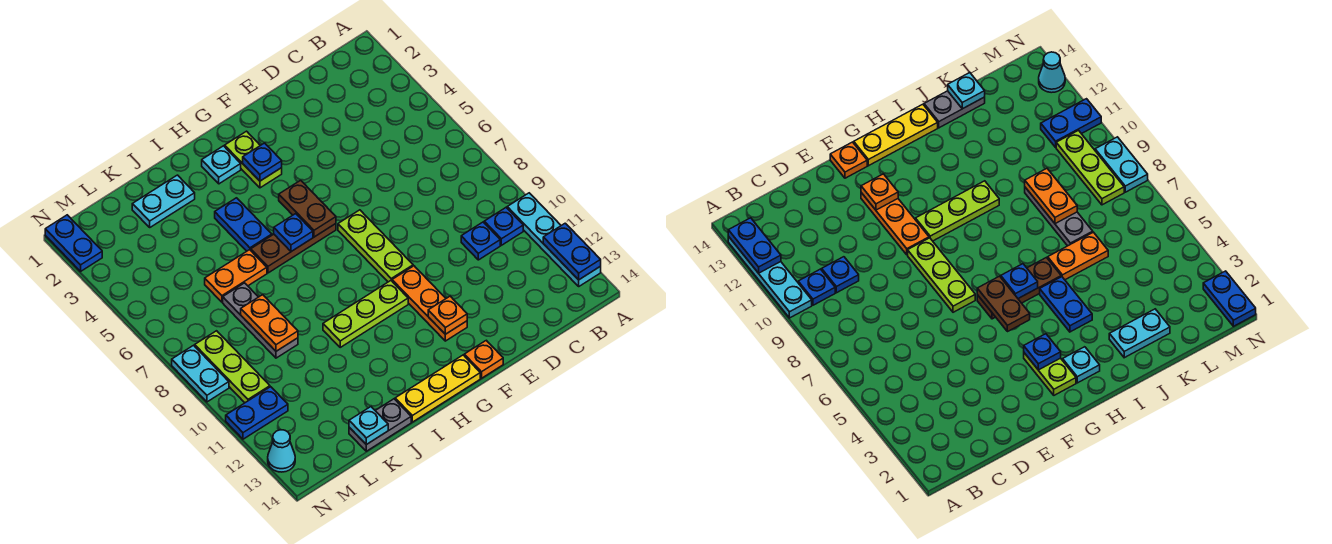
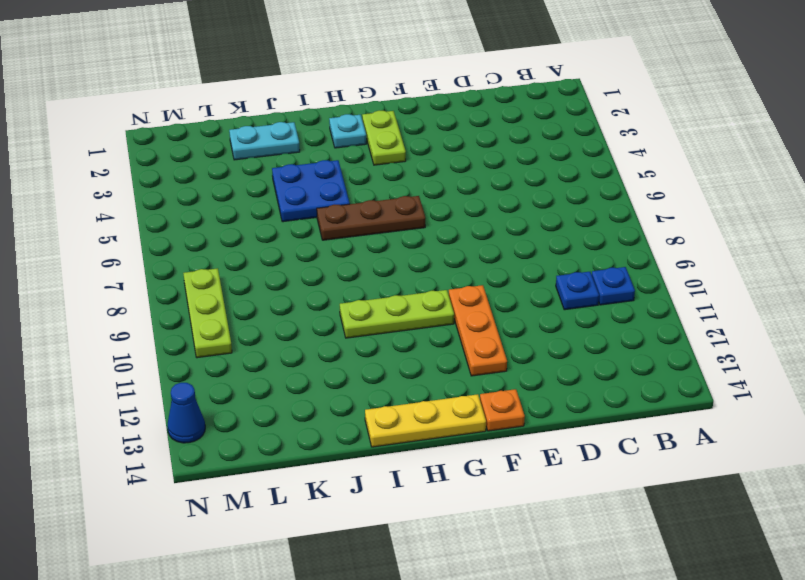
blue 2x2 plate [272,160,350,222] -> blue 1x2 plate [215,198,272,251]
blue 1x1 cone [167,383,205,443] -> cyan 1x1 cone [268,430,295,472]
none -> cyan 1x4 plate [507,193,601,286]
none -> lime 1x3 plate [338,210,413,282]
none -> orange 1x2 plate [205,250,267,302]

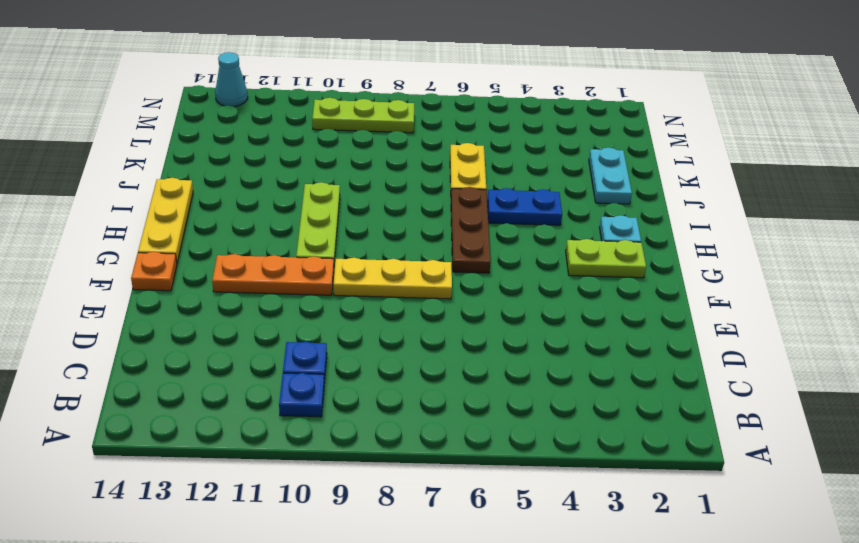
yellow 1x3 plate [333,258,452,299] -> lime 1x3 plate [338,210,413,282]
yellow 1x2 plate [450,143,486,190] -> orange 1x2 plate [205,250,267,302]
none -> cyan 1x4 plate [507,193,601,286]
none -> grey 1x2 plate [349,399,411,451]
none -> grey 1x3 plate [223,283,298,358]

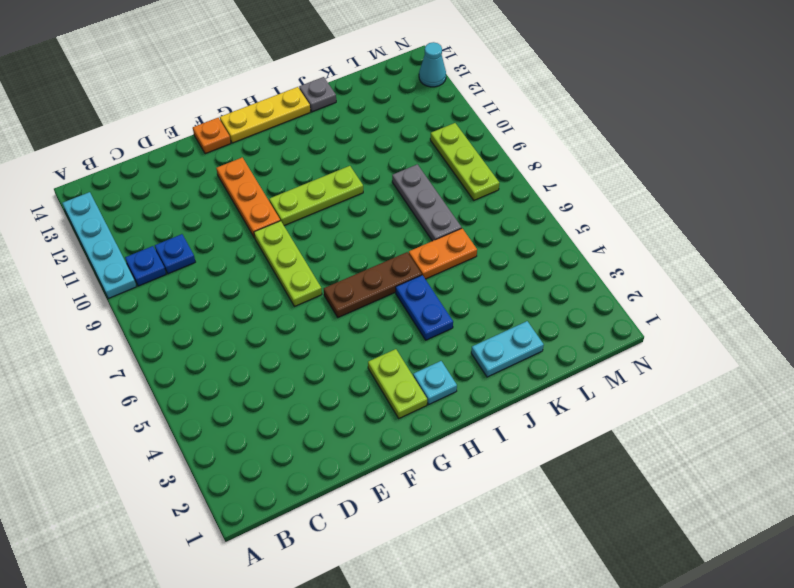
grey 1x1 plate [299,77,336,112] -> grey 1x2 plate [349,399,411,451]
none -> blue 1x2 plate [226,387,288,439]
none -> blue 1x2 plate [45,215,102,271]
none -> cyan 1x2 plate [172,345,229,402]

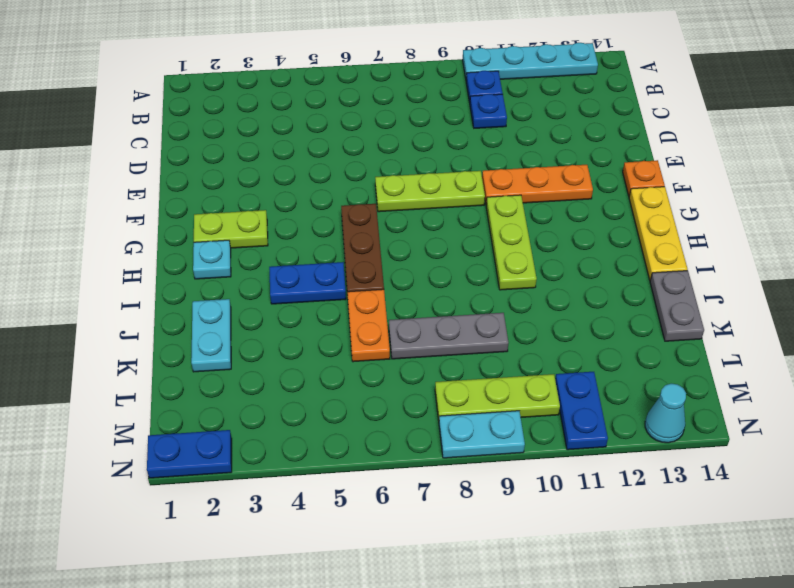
none -> blue 1x2 plate [543,223,601,280]
none -> orange 1x1 plate [428,296,467,334]
none -> blue 1x1 plate [243,143,282,181]

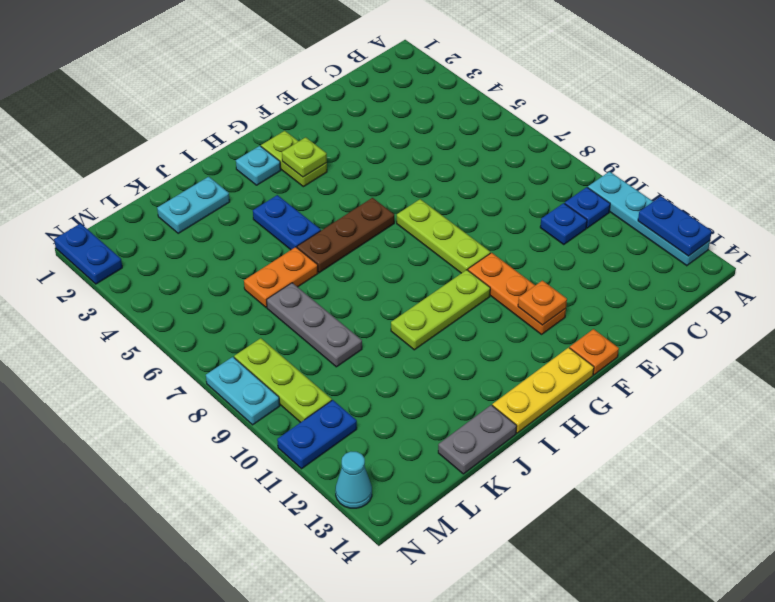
lime 1x1 plate [282,137,327,177] -> blue 1x1 plate [243,143,282,181]
none -> brown 1x2 plate [279,180,336,237]
none -> blue 1x1 plate [274,214,313,252]
none -> orange 1x2 plate [241,295,298,351]

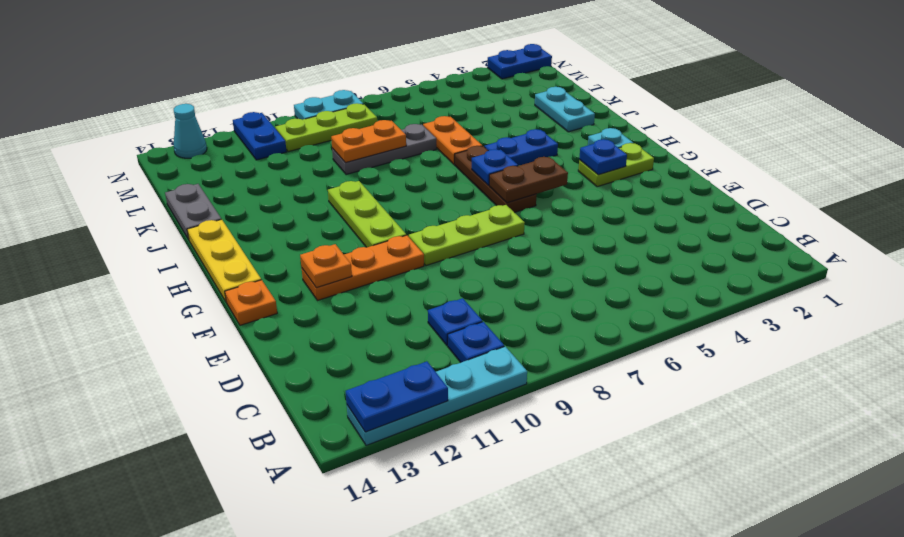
none -> cyan 1x1 plate [349,407,388,445]

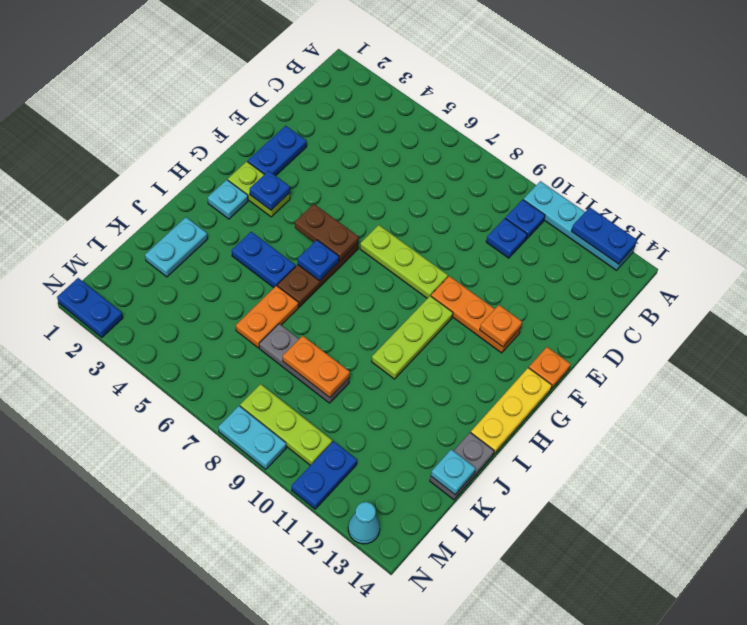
blue 1x2 plate [248,126,307,176] -> none

